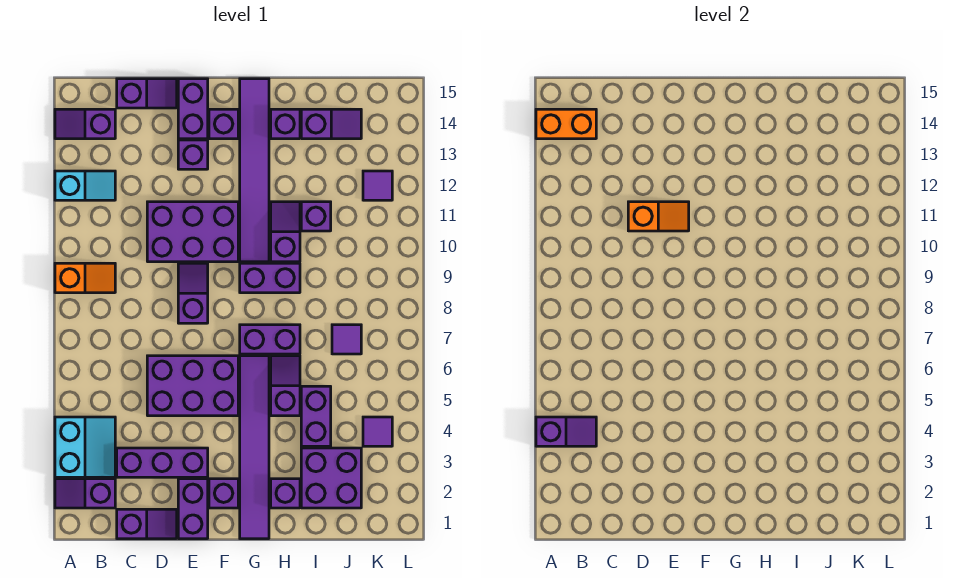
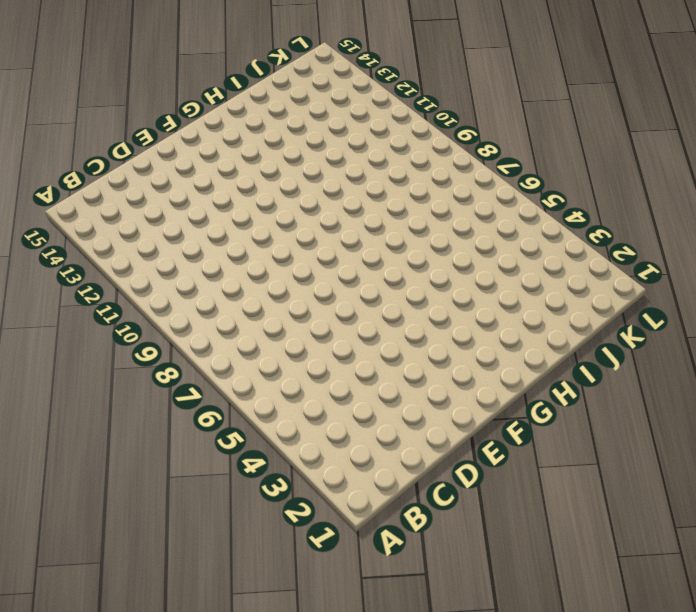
none -> purple 1x2 slope [55,479,115,508]
none -> cyan 2x2 slope [55,417,115,477]
none -> orange 1x2 slope [55,263,115,293]
none -> cyan 1x2 slope [55,171,115,200]

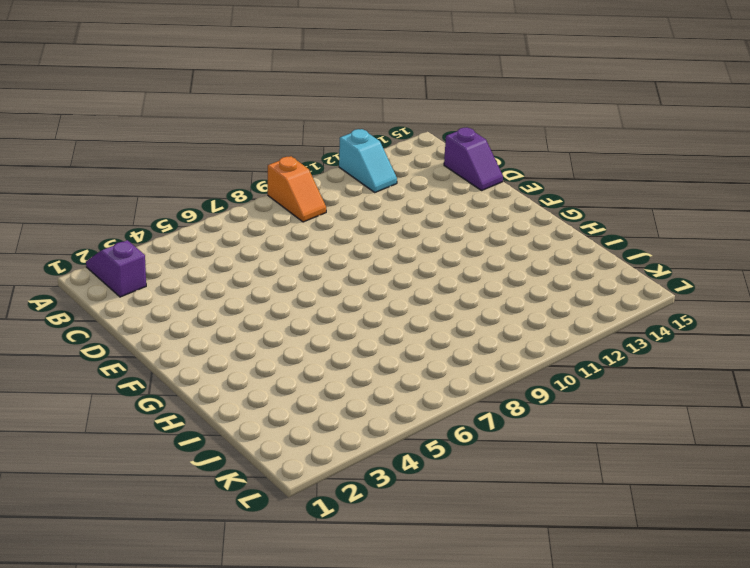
none -> cyan 2x2 slope [55,417,115,477]
none -> purple 1x2 slope [55,109,115,139]
none -> purple 1x2 slope [117,509,177,539]
none -> purple 1x3 brick [117,448,208,477]

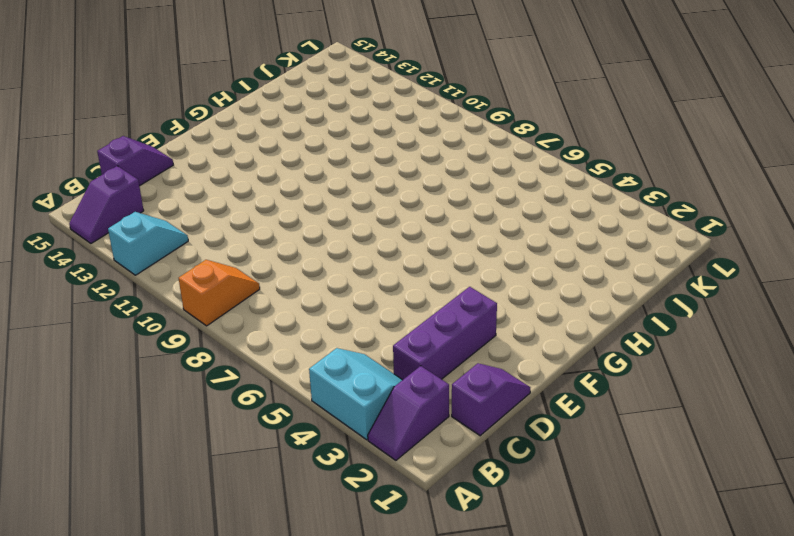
none -> purple 2x3 brick [147,356,238,416]
none -> purple 2x3 brick [147,202,238,262]
none -> purple 1x2 brick [178,479,208,539]
none -> purple 1x2 slope [178,263,208,323]

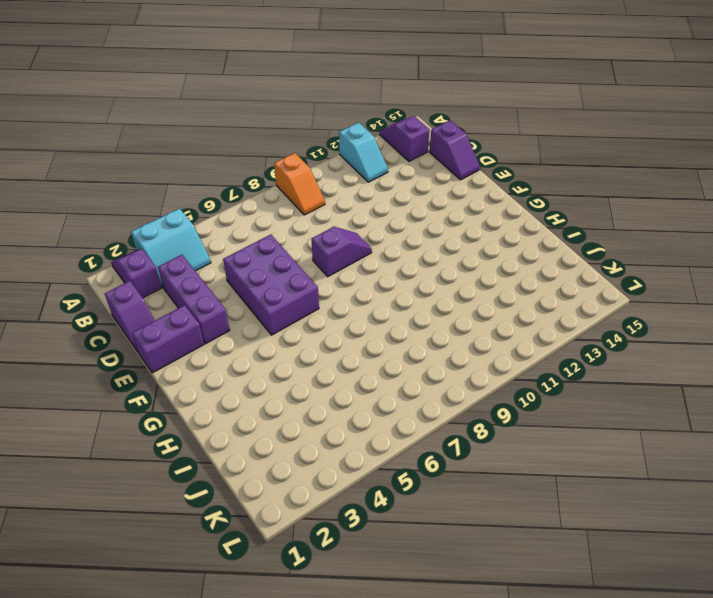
none -> purple 2x3 brick [147,202,238,262]
none -> purple 1x1 brick [178,140,208,169]
none -> purple 1x2 brick [178,79,208,139]
none -> purple 1x1 brick [209,479,238,508]

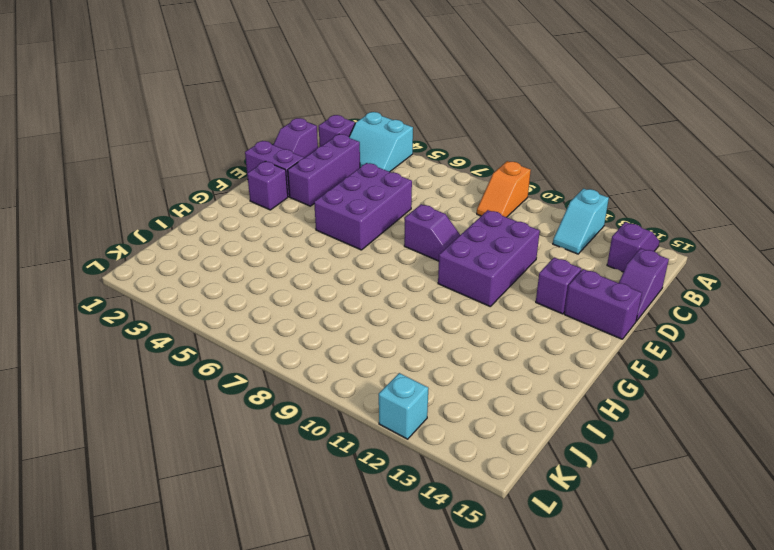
cyan 1x1 brick [379,373,428,439] -> none
none -> purple 1x1 brick [209,109,238,139]
none -> purple 1x6 tile [240,356,269,539]
none -> purple 1x2 brick [240,325,300,354]
none -> purple 1x2 brick [240,263,300,293]

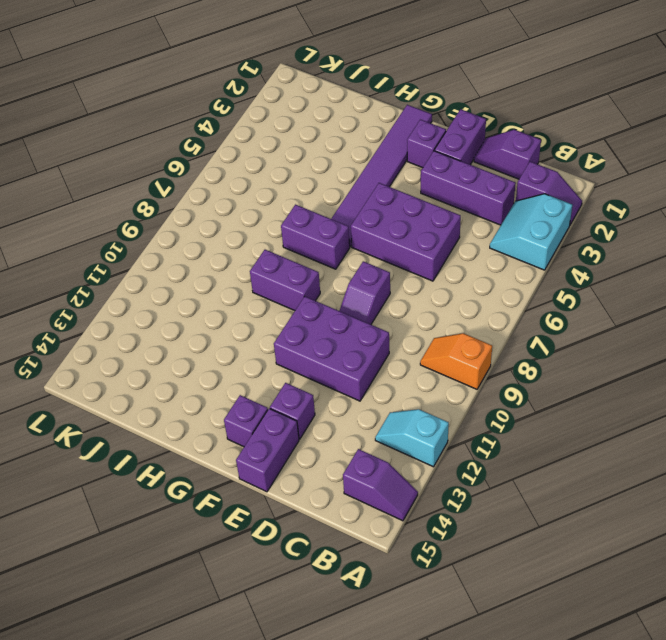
none -> purple 1x2 slope [117,79,177,108]
none -> purple 1x6 tile [240,79,269,262]
none -> purple 1x1 brick [271,479,300,508]
none -> purple 1x2 slope [271,356,300,416]

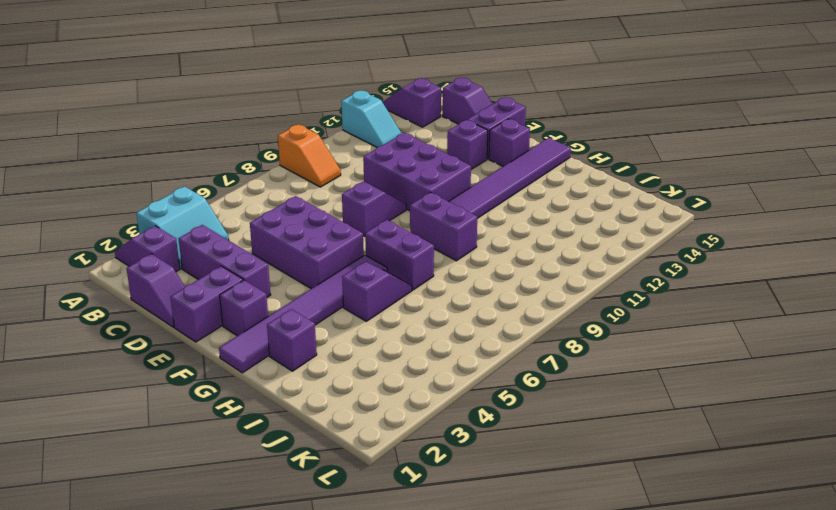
none -> purple 1x2 slope [271,202,300,262]
none -> purple 1x1 brick [271,109,300,139]
none -> purple 2x2 brick [301,448,361,508]
none -> purple 1x2 brick [301,386,331,446]

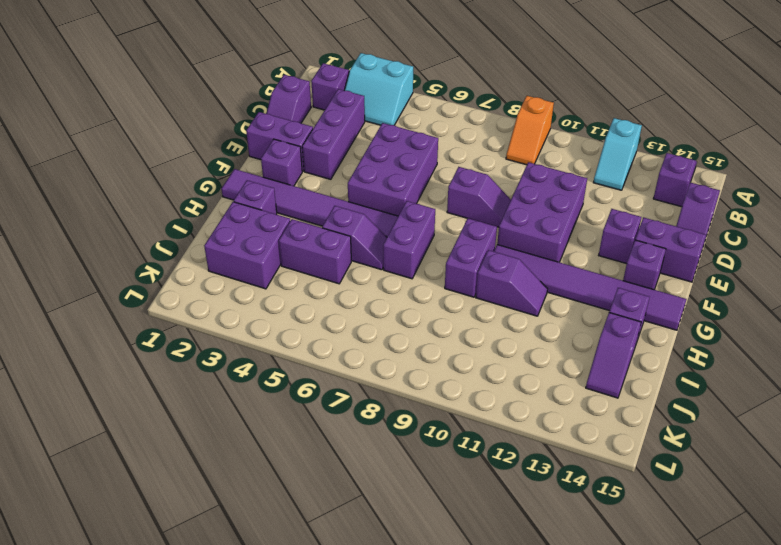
none -> purple 1x1 brick [301,202,331,231]
none -> purple 1x1 tile [332,325,361,354]
none -> purple 1x1 tile [363,417,392,446]
none -> purple 1x1 tile [363,171,392,200]

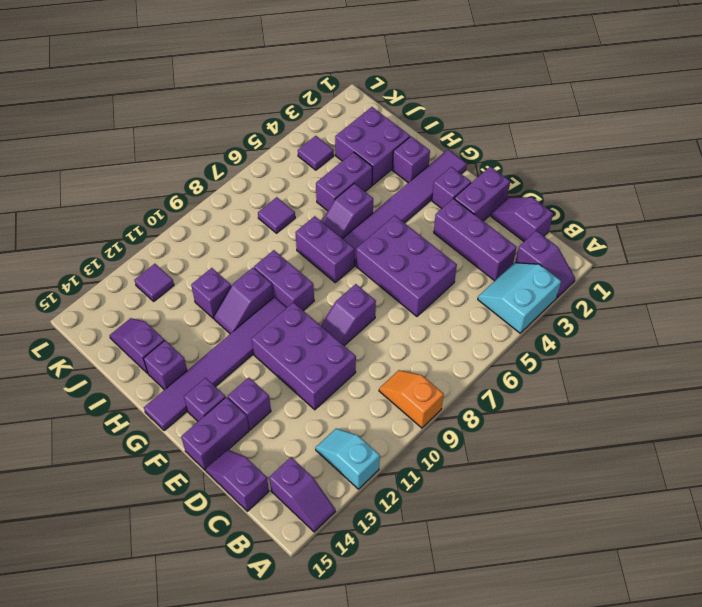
none -> purple 1x2 slope [536,417,596,446]
none -> orange 1x2 brick [536,109,596,139]
none -> orange 1x2 slope [628,202,689,231]

